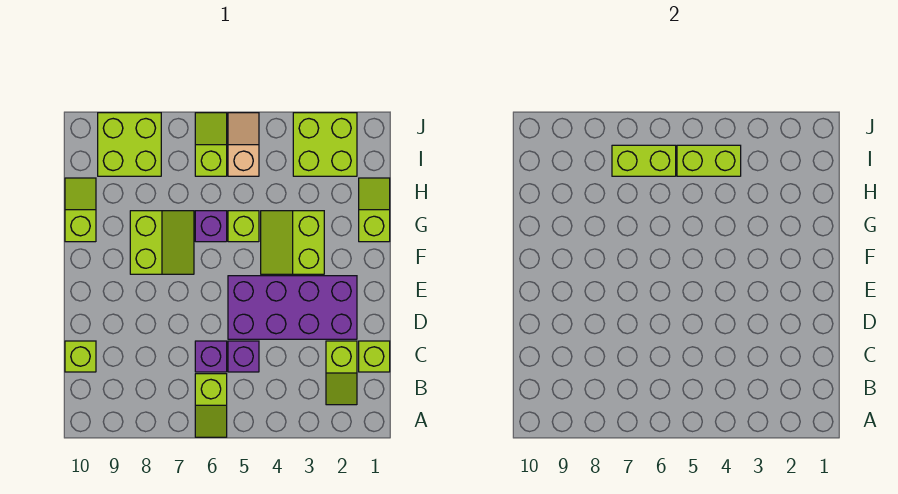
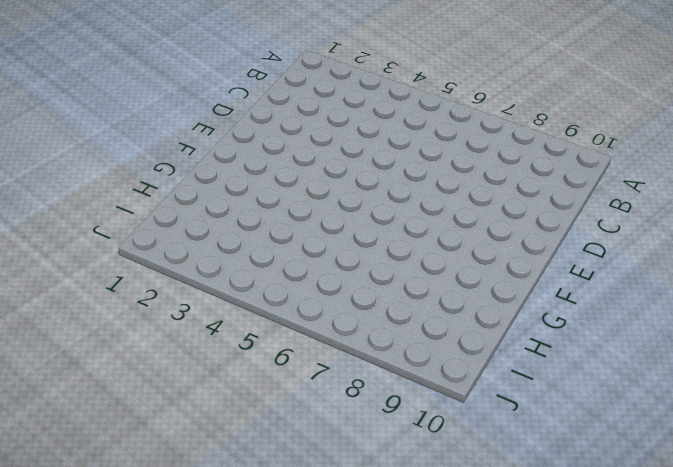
none -> lime 1x2 slope [195,374,227,437]
none -> lime 1x2 slope [326,341,357,405]
none -> lime 1x1 brick [359,341,390,372]

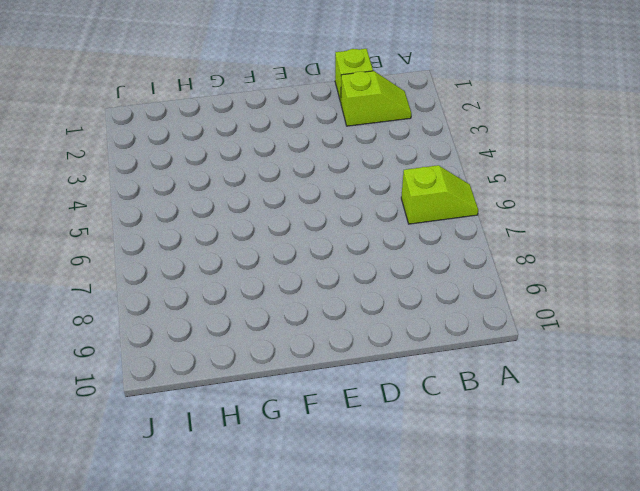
none -> purple 1x1 brick [228,341,259,372]
none -> purple 1x1 brick [195,341,227,372]
none -> lime 1x1 brick [65,341,96,372]

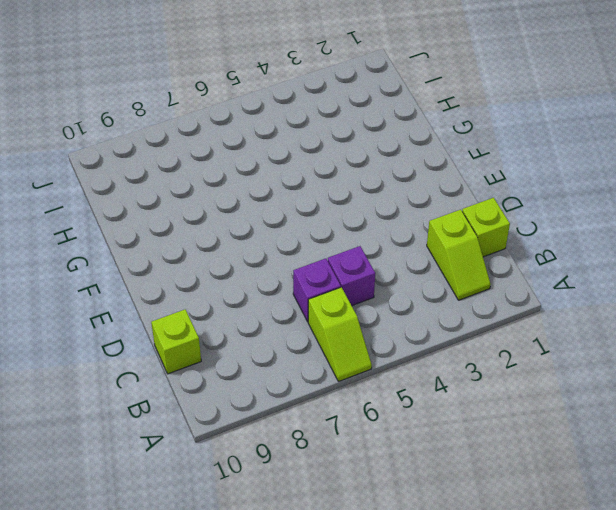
none -> purple 2x4 brick [228,276,357,339]
none -> lime 2x2 slope [261,211,324,274]
none -> lime 2x2 slope [130,211,194,274]

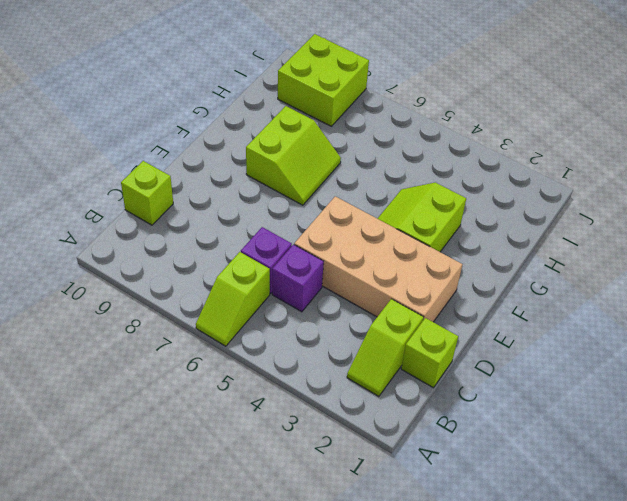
tan 2x4 brick [294,196,462,322] -> purple 2x4 brick [228,276,357,339]
none -> lime 1x2 slope [359,178,390,242]
none -> lime 1x1 brick [228,211,259,242]
none -> purple 1x1 brick [195,211,227,242]

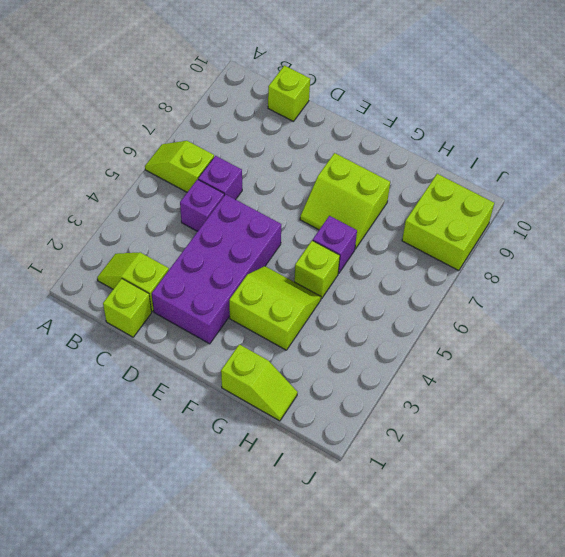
none -> lime 1x2 slope [65,178,96,242]
none -> lime 2x2 brick [293,113,357,176]
none -> tan 1x2 slope [228,113,259,176]

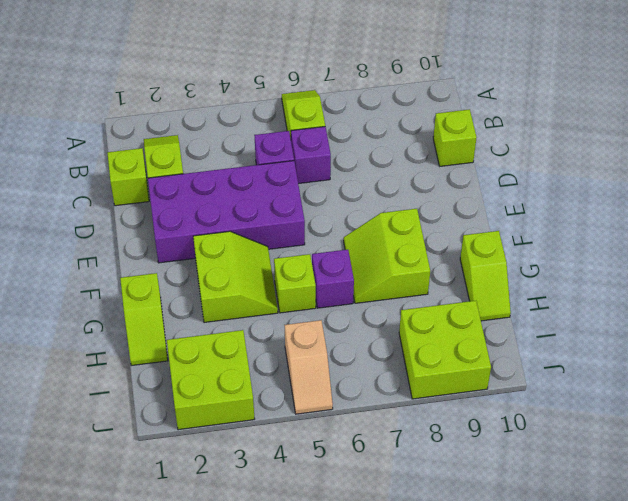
none -> lime 1x2 slope [195,113,227,176]
none -> lime 1x2 brick [677,145,741,176]
none -> lime 1x2 brick [612,145,676,176]

